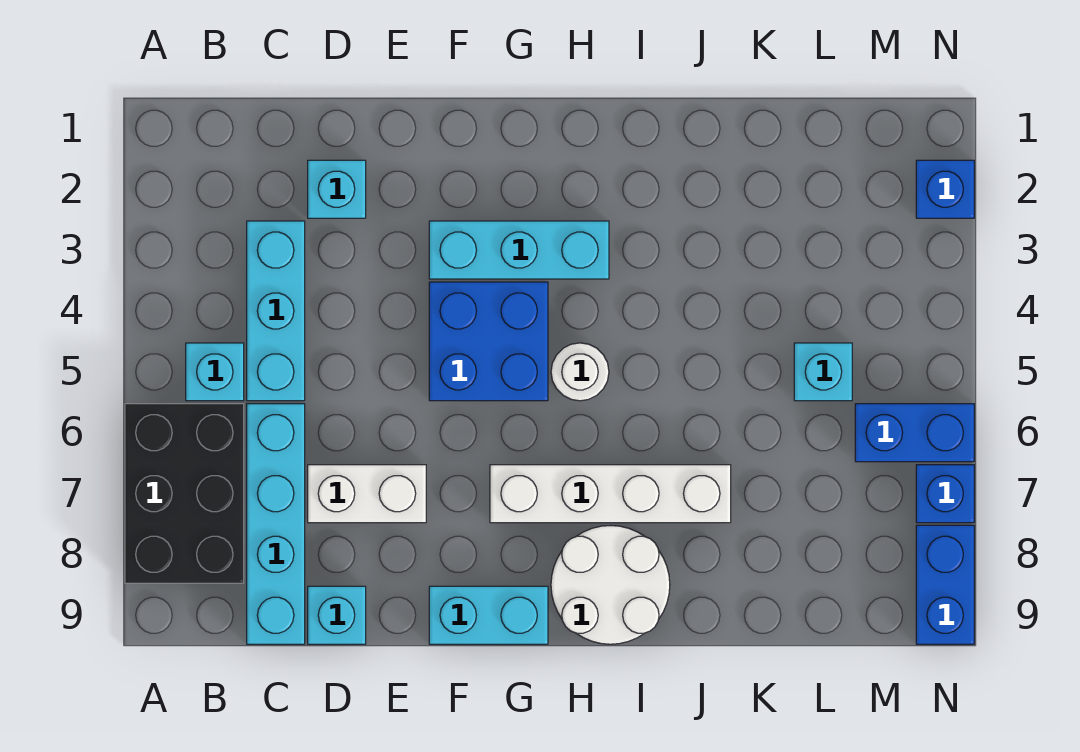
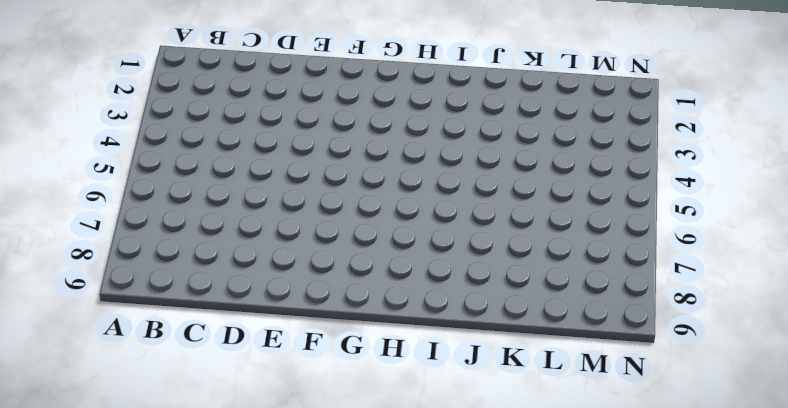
none -> black 2x3 brick [125,404,244,583]
none -> cyan 1x1 brick [186,343,244,401]
none -> cyan 1x3 brick [247,221,305,401]

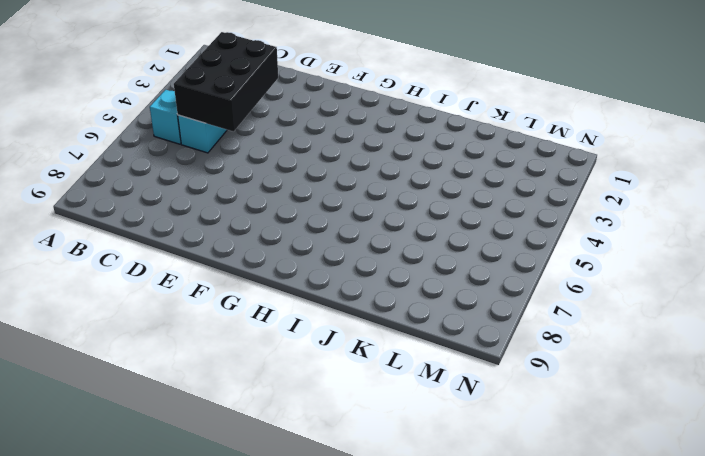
black 2x3 brick [174,32,278,132] -> black 2x3 brick moved to [125,404,244,583]
none -> cyan 1x4 brick [247,404,305,644]
none -> cyan 1x1 brick [308,160,366,218]
none -> white 1x2 brick [308,465,426,523]

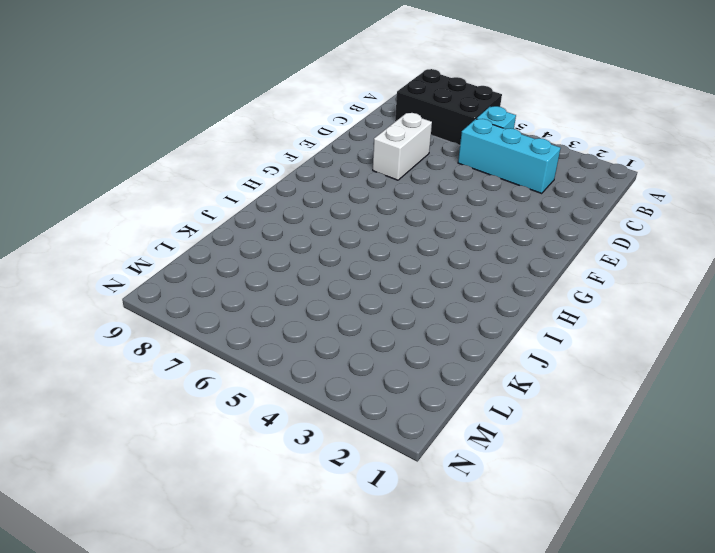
none -> cyan 1x4 brick [247,404,305,644]
none -> cyan 1x1 brick [308,160,366,218]
none -> cyan 1x1 brick [308,586,366,644]

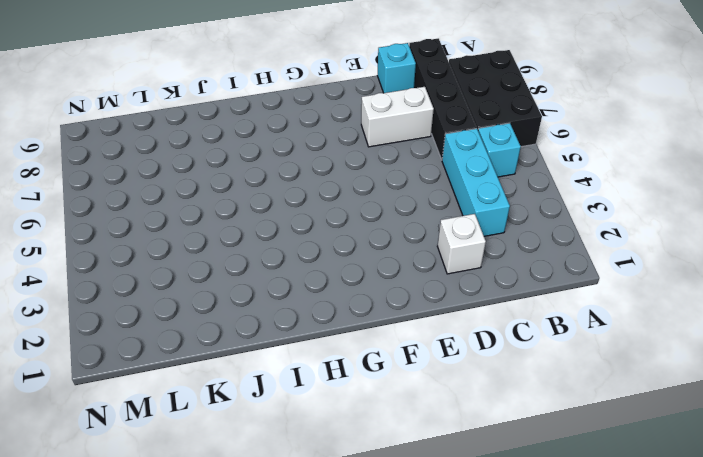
black 1x4 brick [409,38,476,160] -> cyan 1x4 brick [247,404,305,644]
white 1x1 brick [437,214,486,274] -> cyan 1x1 brick [308,160,366,218]
none -> cyan 1x3 brick [429,221,609,279]
none -> blue 2x2 brick [429,282,548,401]
none -> cyan 1x2 brick [429,586,548,644]

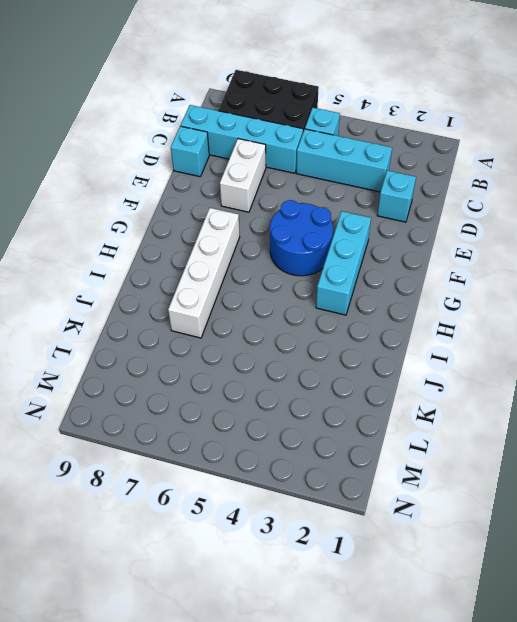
blue 2x2 round brick [270,200,333,276] -> blue 2x2 brick [429,282,548,401]
none -> cyan 1x2 brick [429,586,548,644]
none -> white 1x1 round brick [551,343,609,401]
none -> white 2x2 round brick [551,526,670,644]

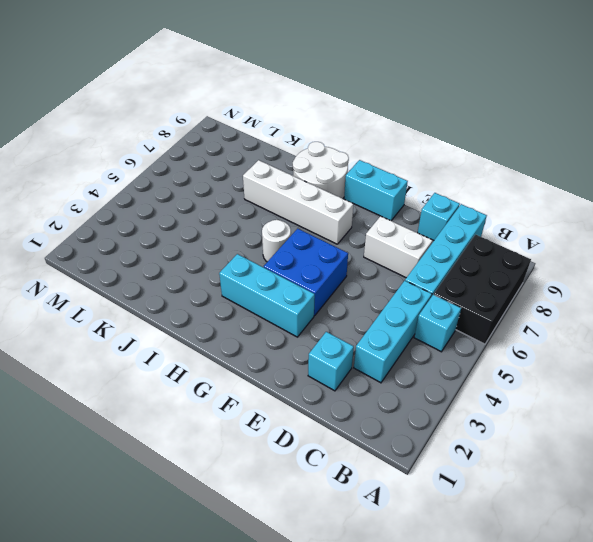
none -> cyan 1x1 brick [794,343,852,401]
none -> blue 1x2 brick [855,404,974,462]
none -> blue 1x1 brick [916,160,974,218]

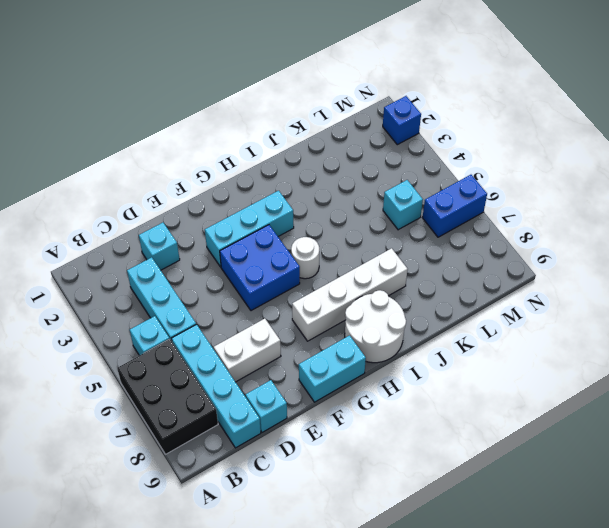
none -> blue 1x1 brick [916,465,974,523]
none -> blue 1x2 brick [916,525,974,644]

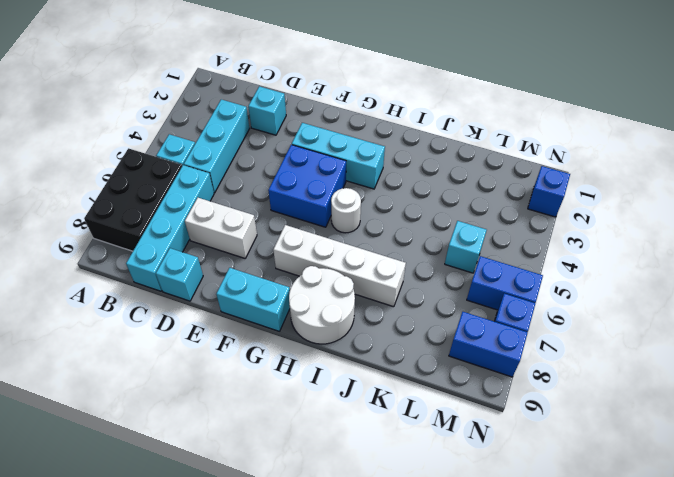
blue 1x2 brick [449,312,528,377] -> blue 1x2 brick turned to [916,525,974,644]

